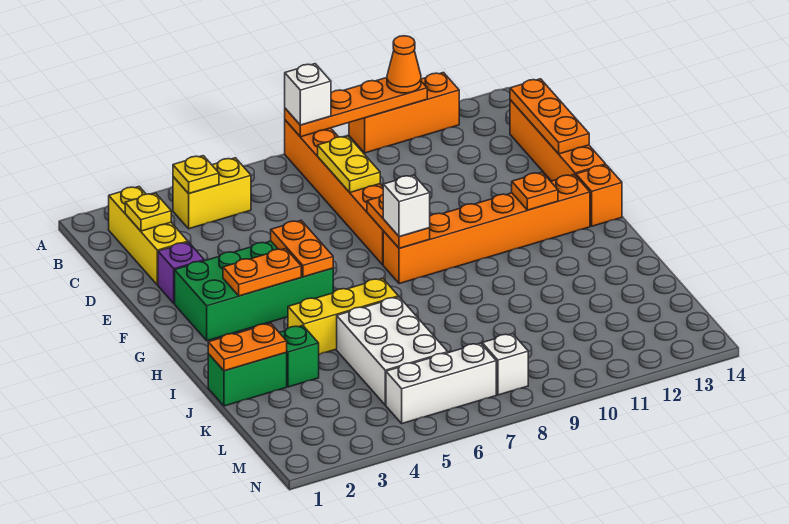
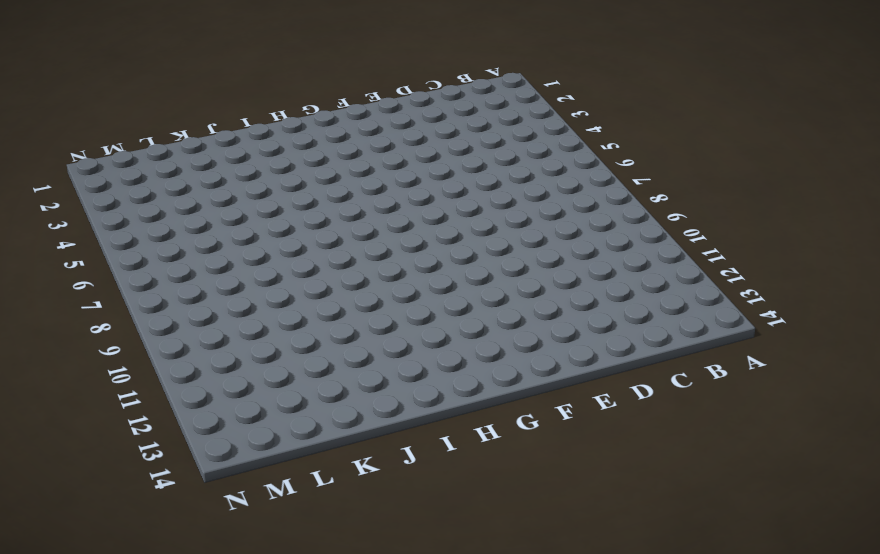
none -> orange 1x6 brick [285,120,383,265]
none -> orange 1x3 brick [349,73,459,153]
none -> yellow 1x3 brick [109,187,188,285]

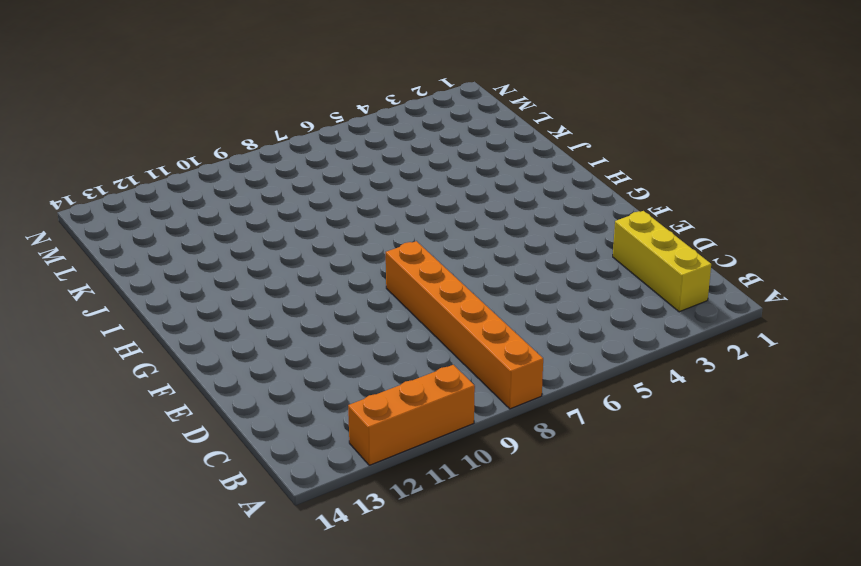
none -> yellow 1x2 brick [173,158,251,229]
none -> orange 1x4 brick [510,100,606,181]
none -> purple 1x1 brick [158,242,205,303]

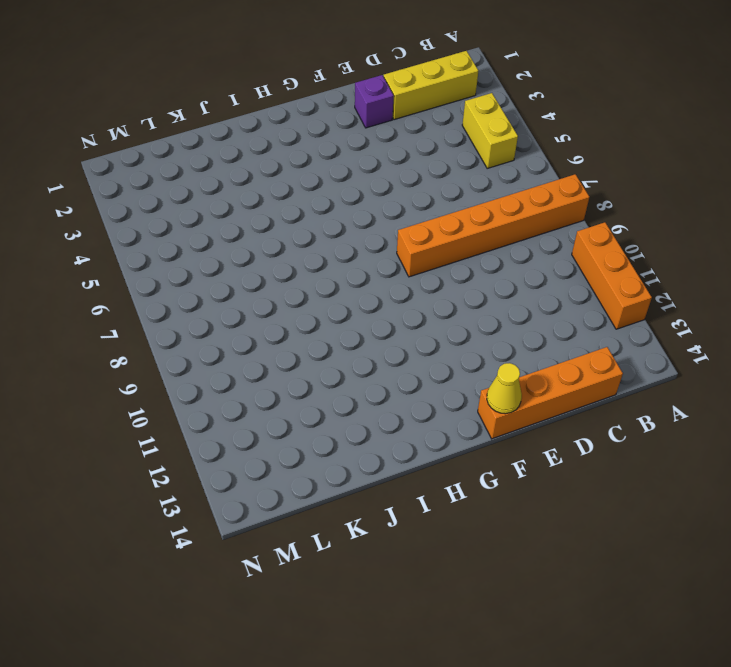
yellow 1x1 cone [487,363,522,414] -> none
none -> green 2x4 brick [175,241,333,341]
none -> orange 1x6 brick [383,175,590,284]
none -> orange 1x1 brick [576,165,622,226]

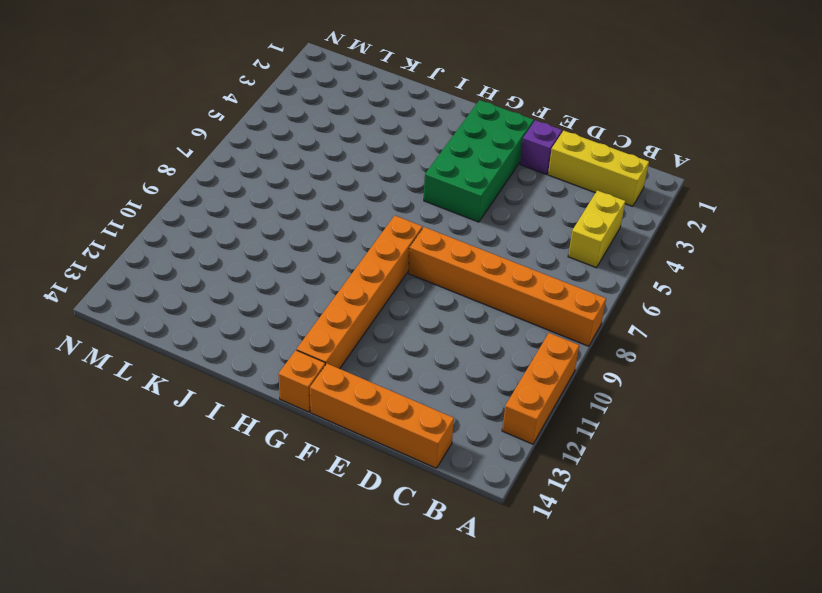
none -> yellow 1x3 brick [288,278,398,354]
none -> green 1x2 brick [208,353,287,406]
none -> green 1x1 brick [279,326,319,387]

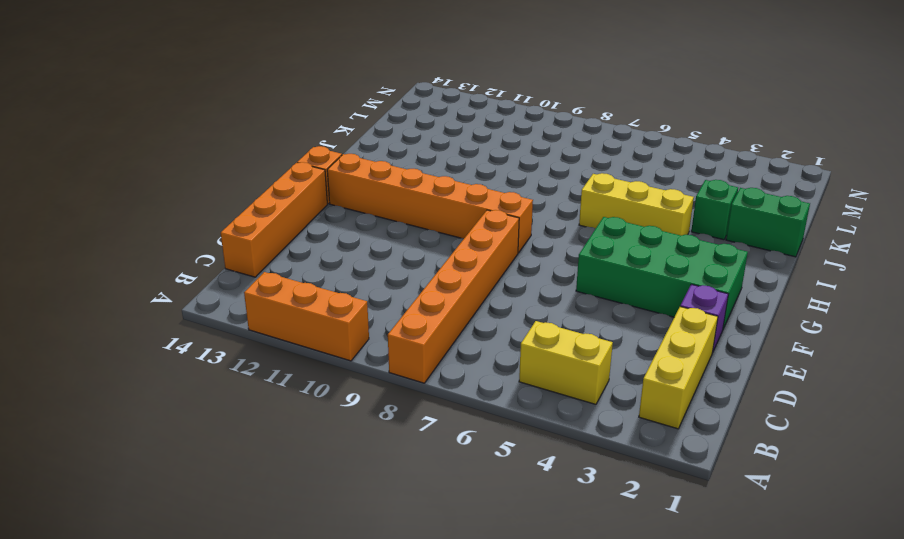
none -> white 2x3 brick [337,297,448,405]
none -> white 1x3 brick [386,343,496,424]
none -> white 1x1 brick [482,334,528,395]

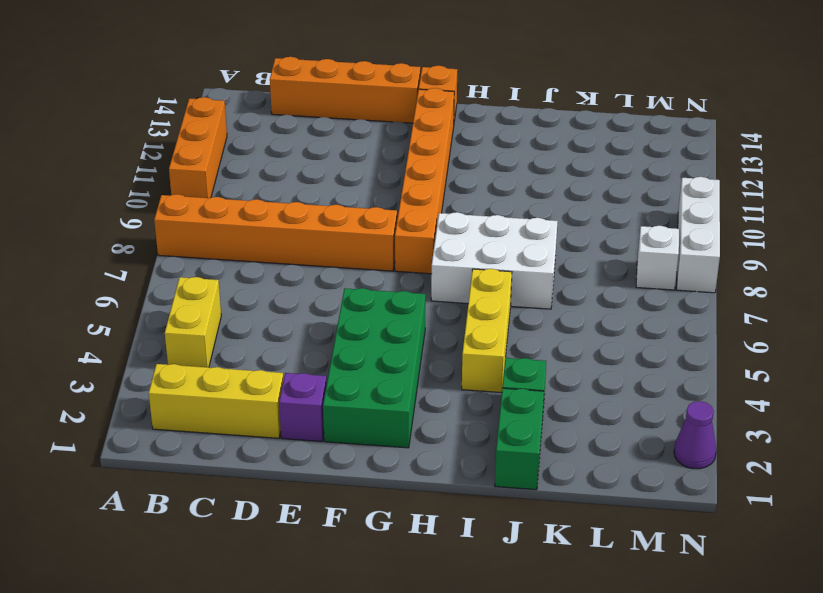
white 2x3 brick [431,212,558,309] -> white 2x3 brick moved to [337,297,448,405]
purple 1x1 cone [674,401,717,469] -> none
white 1x3 brick [677,177,720,293] -> white 1x3 brick moved to [386,343,496,424]
none -> orange 1x4 plate [285,78,427,137]
none -> yellow 1x1 plate [173,156,219,194]
none -> yellow 1x1 plate [125,193,171,231]

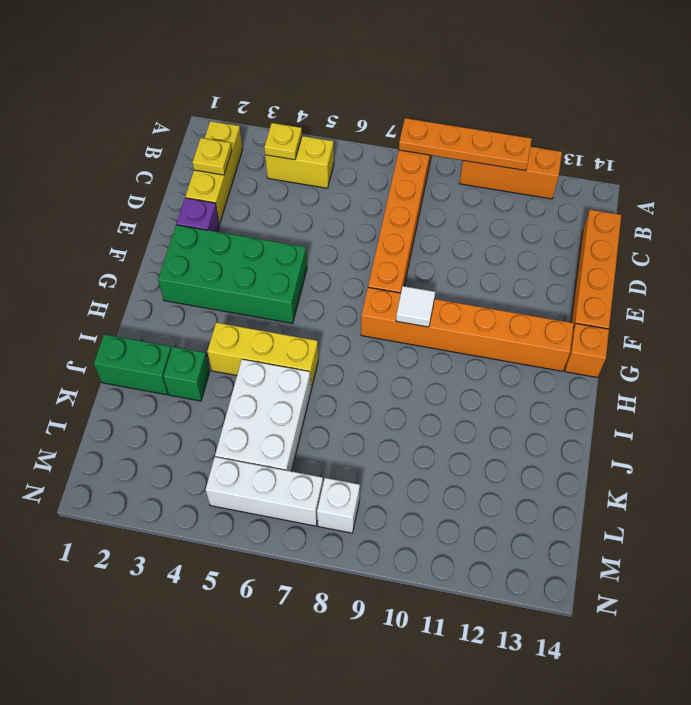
white 1x1 tile [396,286,435,327] -> none
none -> yellow 1x2 plate [318,136,380,192]
none -> orange 1x3 plate [510,79,589,154]
none -> orange 1x2 plate [271,221,333,277]

